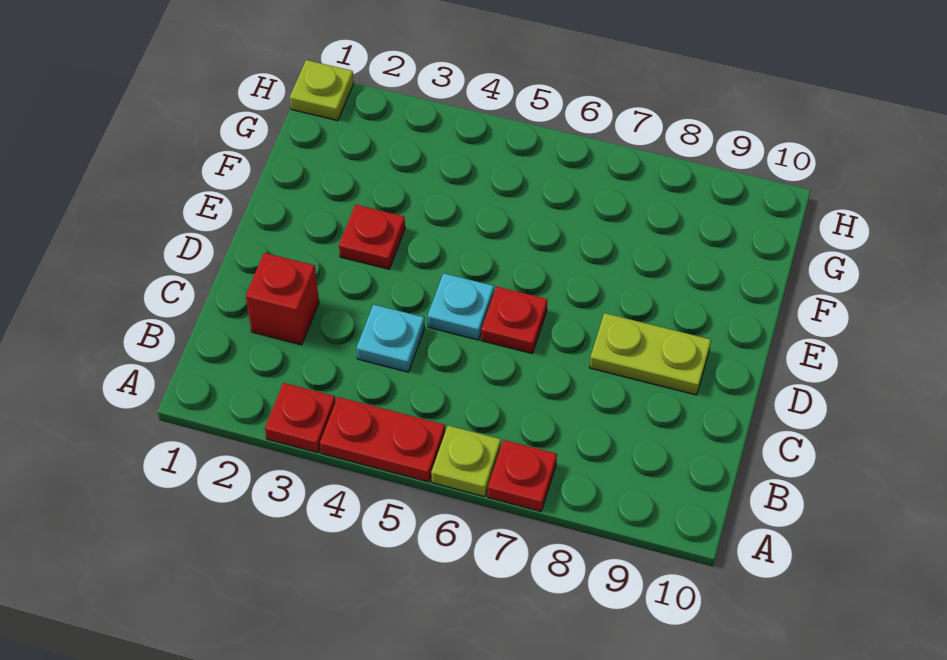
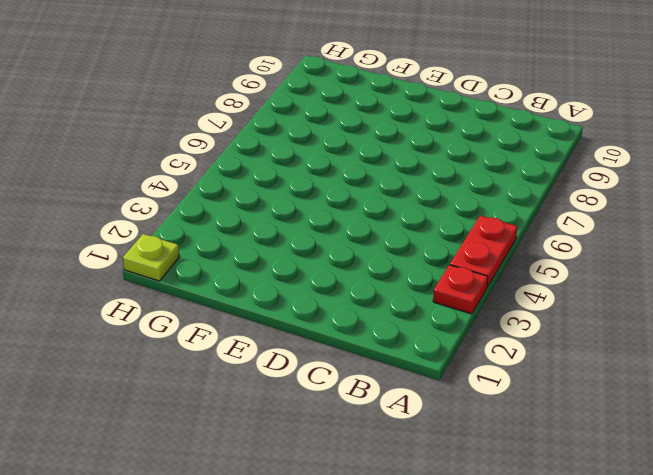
none -> lime 1x1 plate [431,426,501,497]
none -> red 1x1 plate [488,440,557,512]

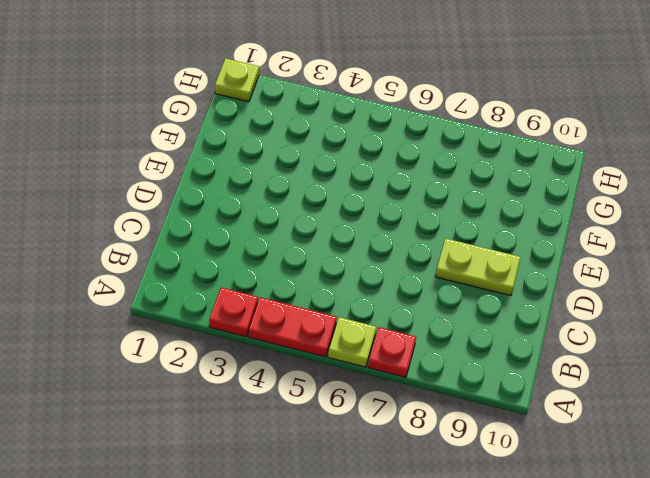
none -> red 1x1 brick [246,253,319,345]
none -> cyan 1x1 plate [357,305,425,372]

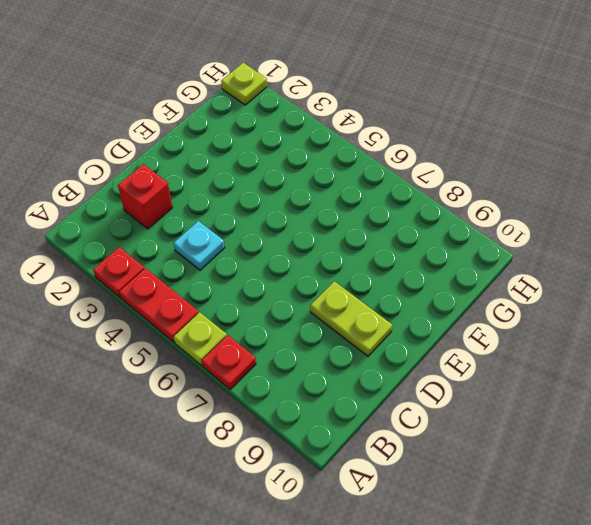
none -> cyan 1x1 plate [428,273,494,340]
none -> red 1x1 plate [481,287,547,353]

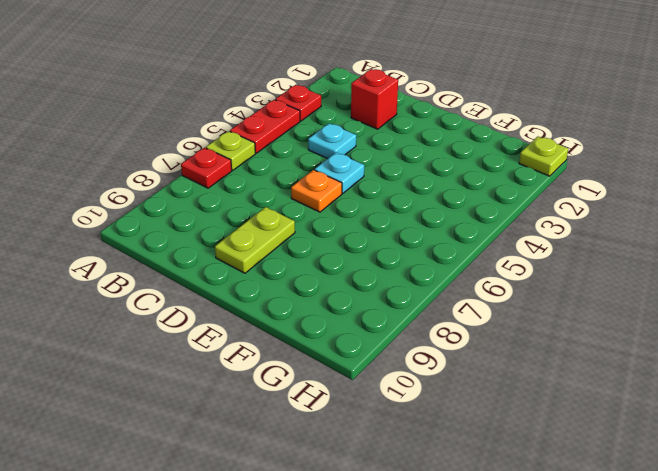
orange 1x1 plate [291,170,342,212] -> red 1x1 plate [481,287,547,353]
none -> red 1x1 plate [339,205,405,269]

